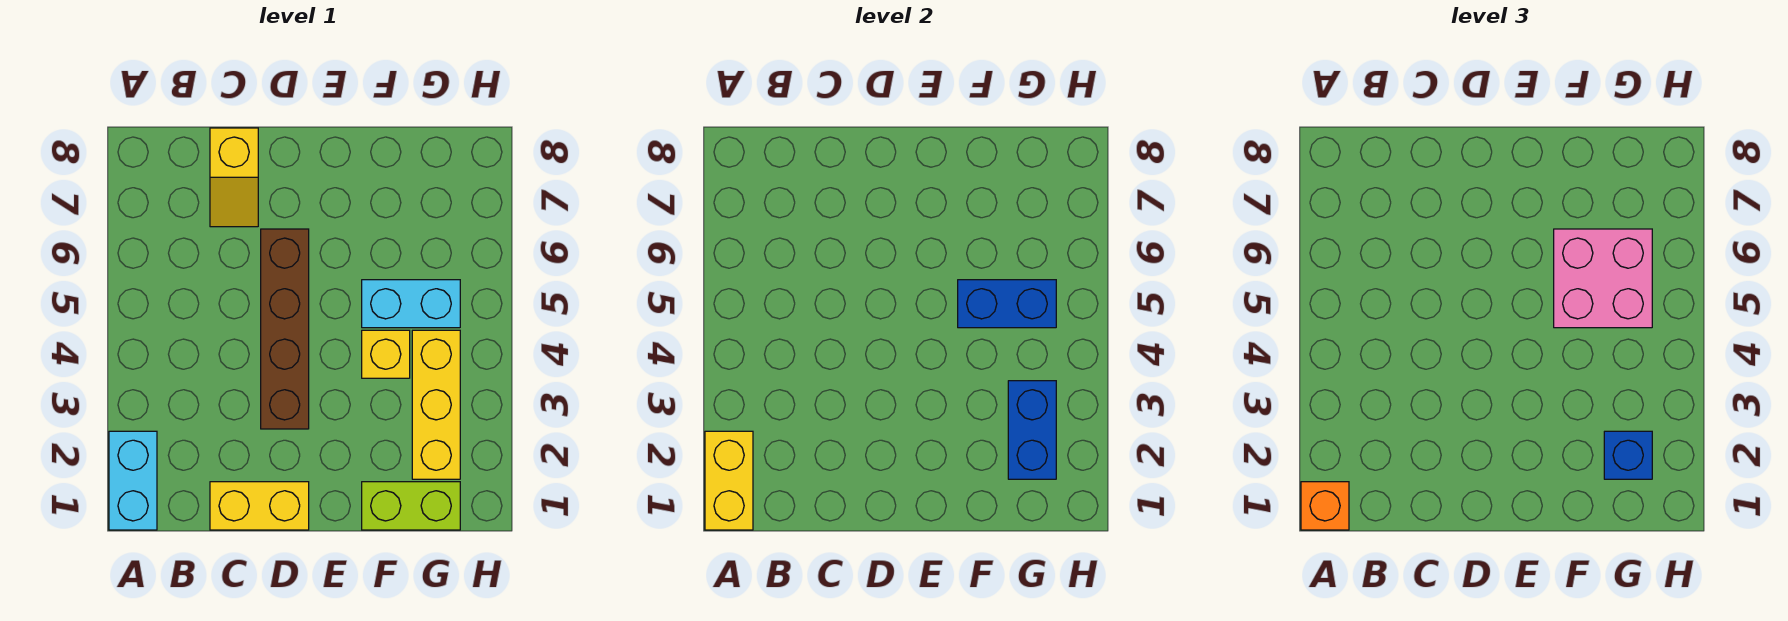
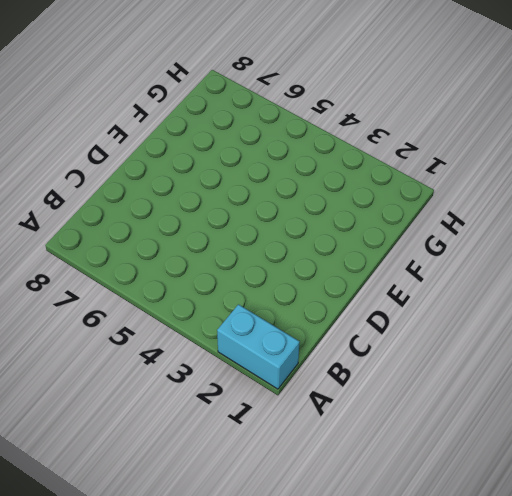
none -> yellow 1x2 brick [210,482,309,530]
none -> yellow 1x2 slope [210,128,258,227]
none -> brown 1x4 brick [261,229,309,429]

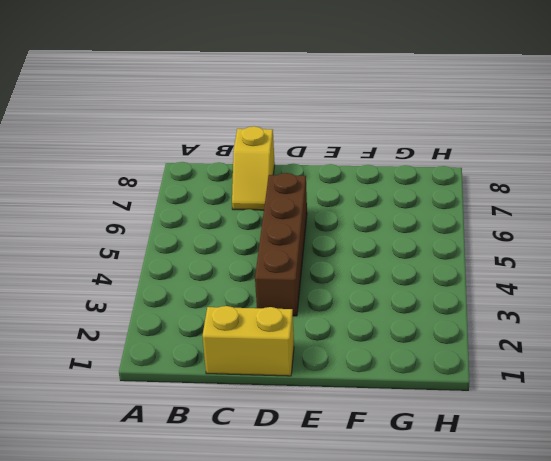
none -> cyan 1x2 brick [109,431,157,530]
none -> lime 1x2 brick [362,482,460,530]
none -> yellow 1x1 brick [362,330,410,378]

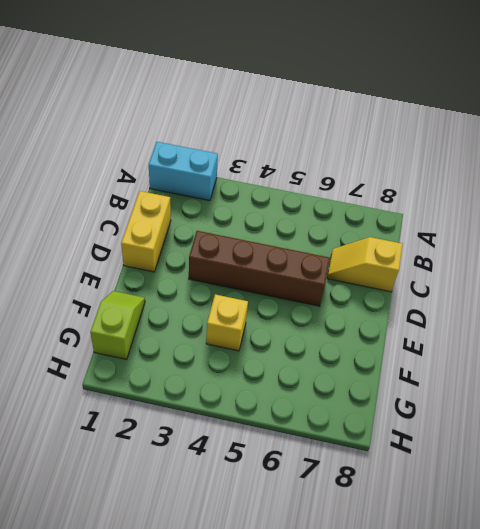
lime 1x2 slope [90,291,145,359] -> lime 1x2 brick [362,482,460,530]
none -> cyan 1x2 brick [362,280,460,328]
none -> yellow 1x3 brick [412,330,460,479]
none -> yellow 1x2 brick [705,431,753,530]

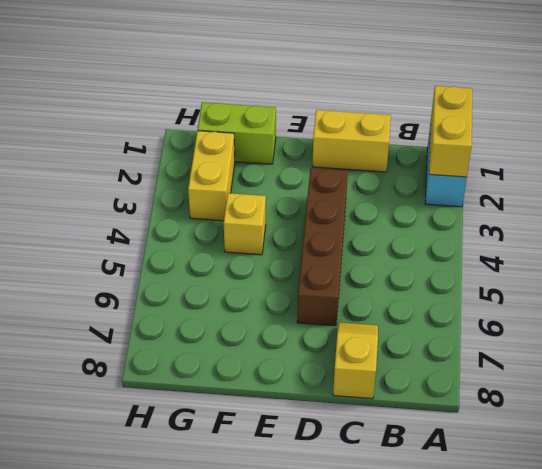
yellow 1x2 brick [188,131,235,221] -> yellow 1x3 brick [412,330,460,479]
none -> cyan 1x2 brick [362,280,460,328]
none -> blue 1x2 brick [958,280,1056,328]
none -> blue 1x2 brick [1008,381,1056,479]

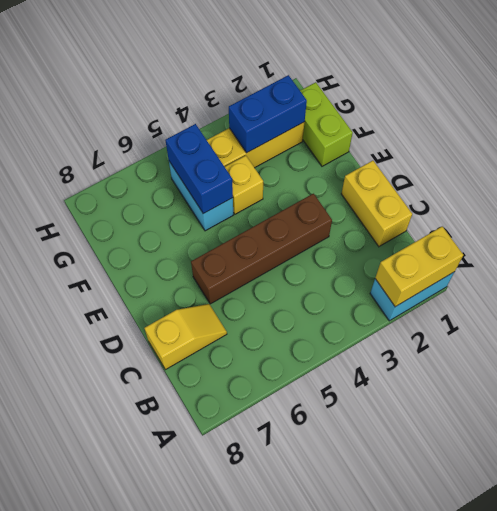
none -> orange 1x1 brick [1301,482,1349,530]
none -> pink 2x2 brick [1554,229,1652,328]
none -> blue 1x1 brick [1604,431,1652,479]

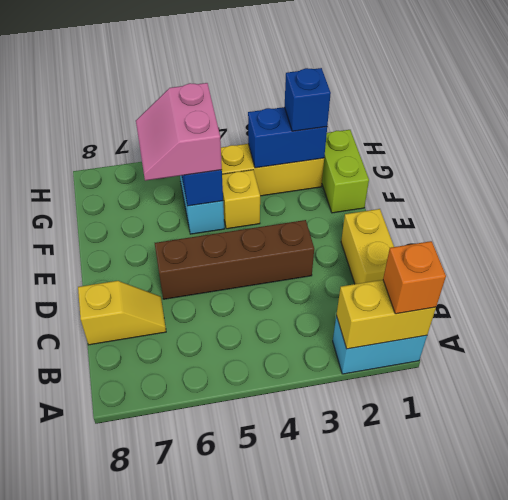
pink 2x2 slope [136,83,222,181] -> pink 2x2 brick [1554,229,1652,328]

